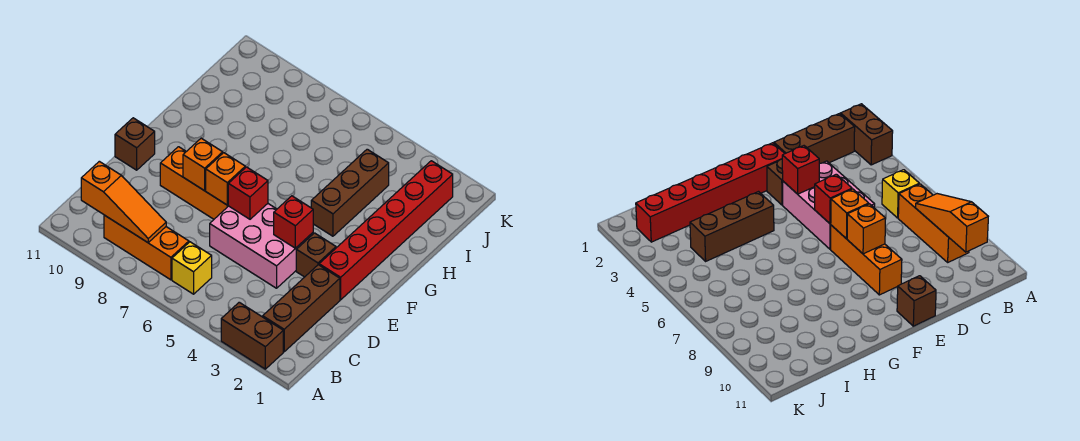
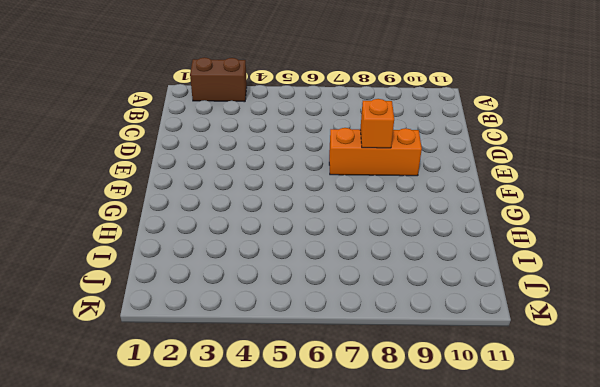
none -> brown 1x3 brick [263,265,340,352]
none -> yellow 1x1 brick [172,242,212,294]
none -> orange 1x3 brick [104,215,189,280]

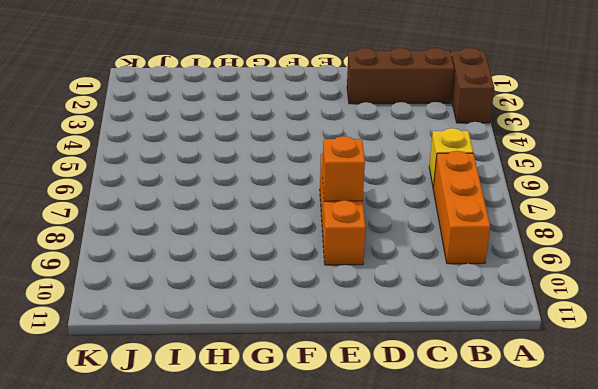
none -> pink 2x3 brick [210,204,313,288]
none -> red 1x6 brick [319,161,453,300]
none -> brown 1x1 brick [296,233,336,277]

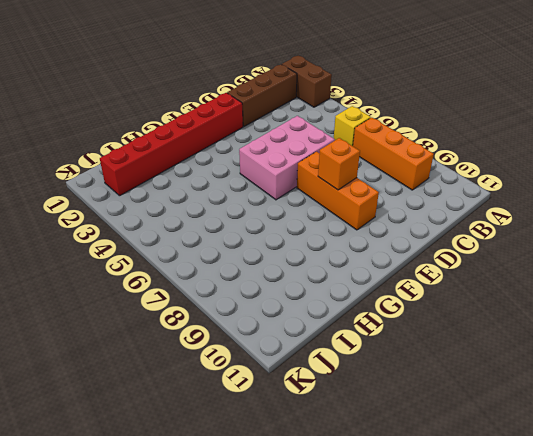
pink 2x3 brick [239,116,335,200] -> pink 2x3 brick turned to [210,204,313,288]
none -> brown 1x1 brick [296,233,336,277]
none -> brown 1x1 brick [115,118,155,170]
none -> brown 1x3 brick [311,149,389,236]

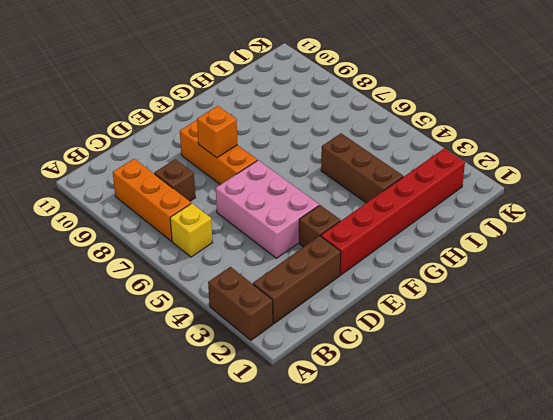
brown 1x1 brick [154,159,196,201] -> brown 1x1 brick moved to [115,118,155,170]
brown 1x3 brick [321,133,403,203] -> brown 1x3 brick turned to [311,149,389,236]
none -> orange 1x3 slope [81,161,166,242]
none -> red 1x1 brick [274,196,313,248]
none -> red 1x1 brick [228,167,268,219]

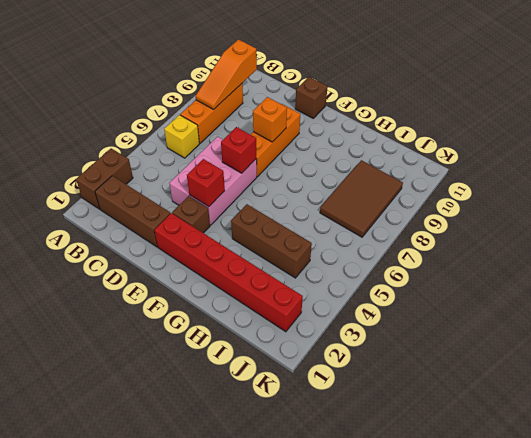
brown 2x3 tile [320,160,403,237] -> none
none -> orange 1x1 brick [206,153,245,205]

